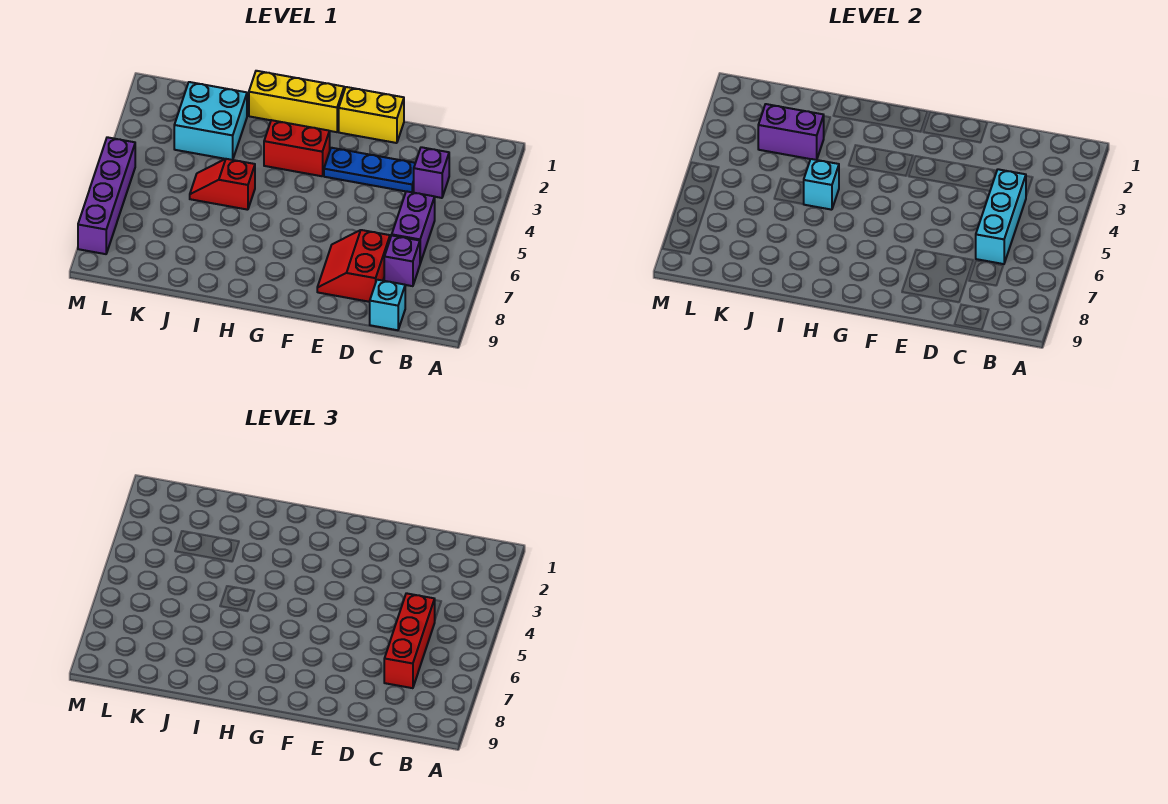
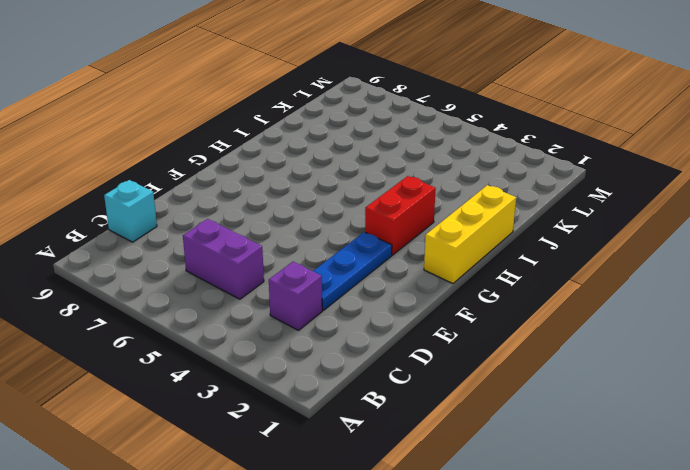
none -> purple 1x1 brick [384,235,420,286]
none -> red 2x2 slope [317,230,390,302]
none -> yellow 1x2 brick [339,87,404,143]

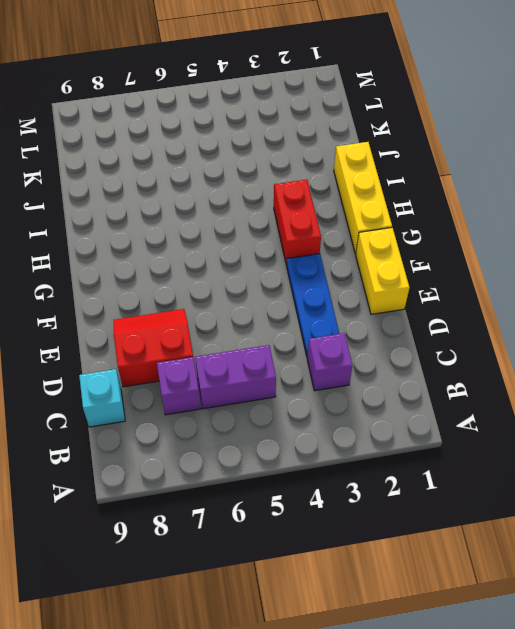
none -> red 1x2 slope [190,159,255,210]
none -> cyan 2x2 brick [174,82,247,160]
none -> purple 1x4 brick [78,137,135,254]

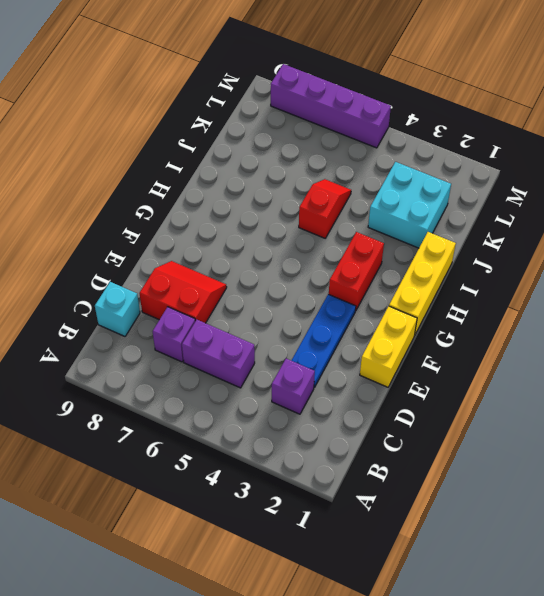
none -> cyan 1x3 brick [976,169,1026,264]
none -> cyan 1x1 brick [804,159,839,210]
none -> purple 1x2 brick [758,104,824,160]

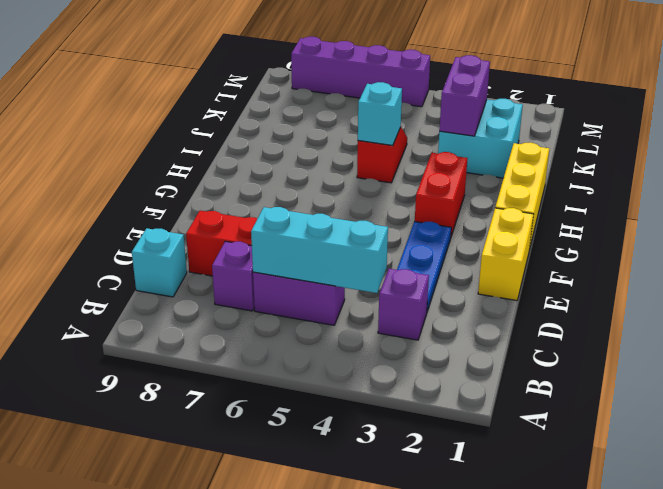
none -> red 1x3 brick [384,593,435,688]

